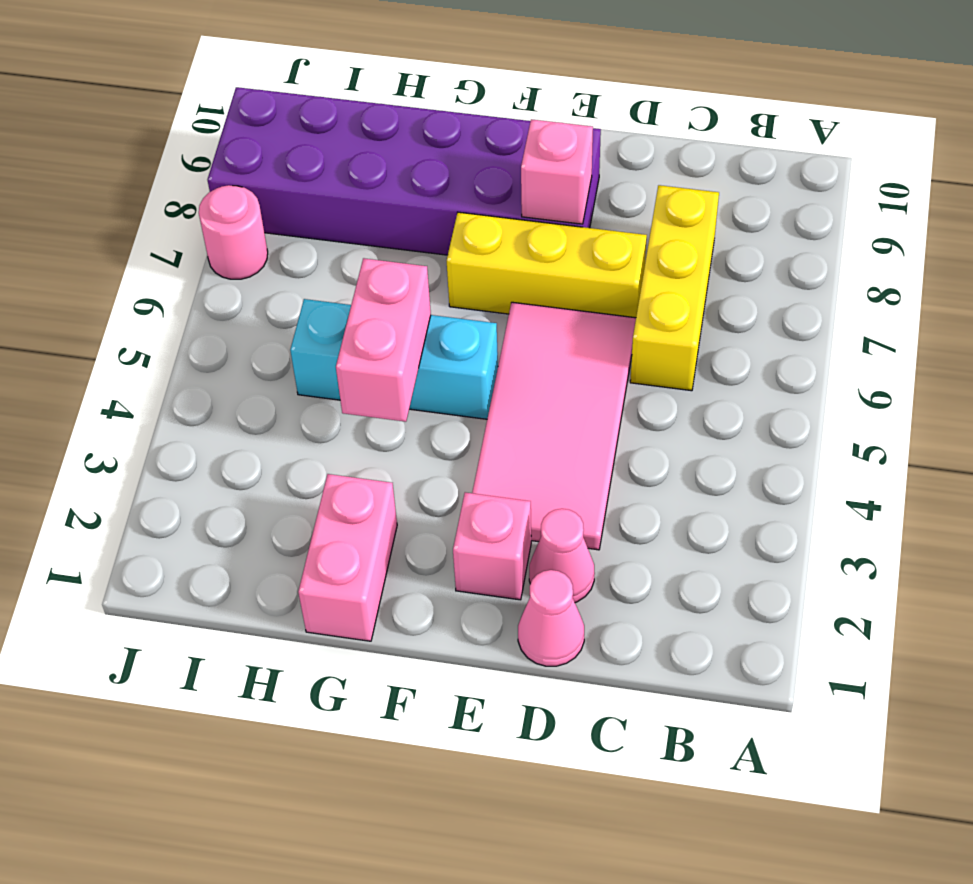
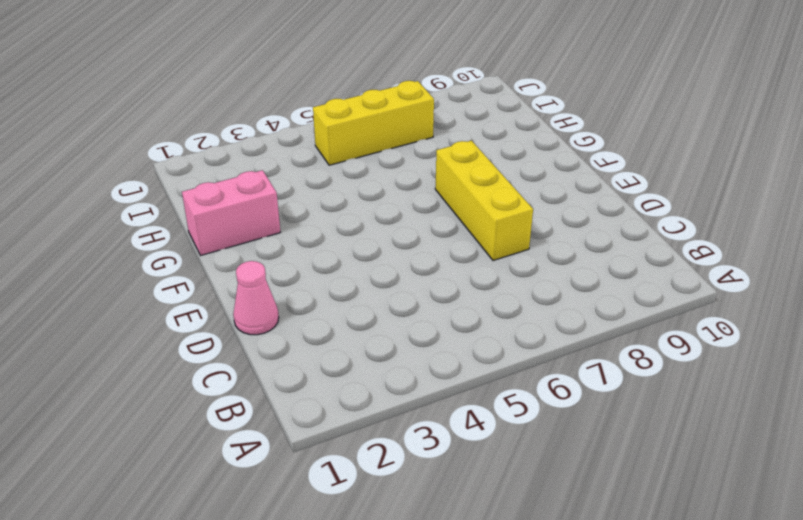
yellow 1x3 brick [313,81,434,165] -> yellow 1x3 brick moved to [630,185,719,391]
none -> pink 1x1 cone [529,509,595,603]
none -> pink 2x4 tile [472,302,636,550]
none -> pink 1x1 brick [453,492,531,600]

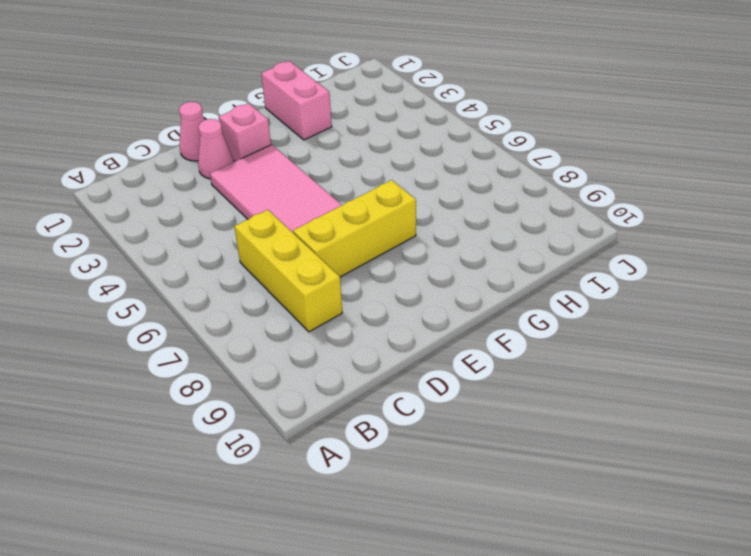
none -> purple 2x6 brick [208,87,601,255]
none -> cyan 1x3 brick [290,299,498,419]
none -> pink 1x1 round brick [199,185,268,279]

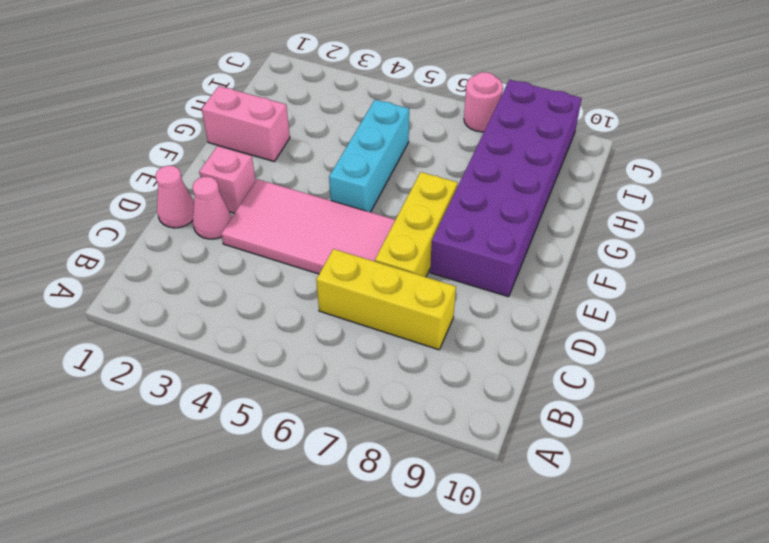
none -> pink 1x1 brick [521,119,593,224]
none -> pink 1x2 brick [336,258,431,422]

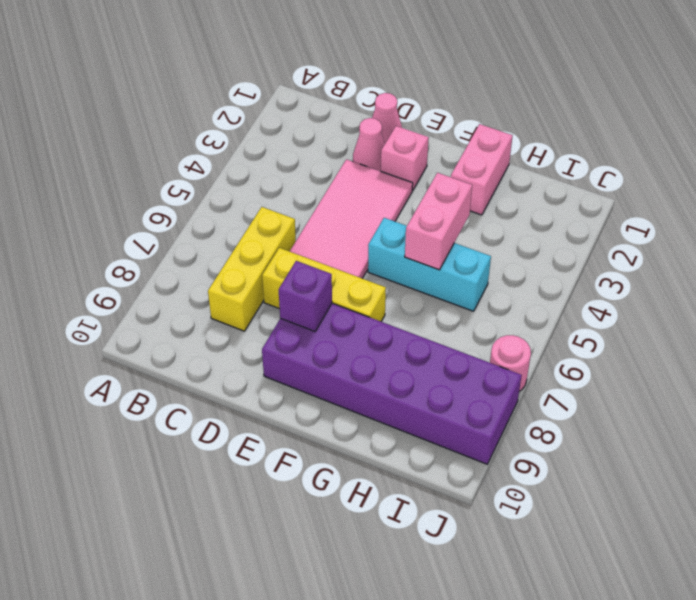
purple 1x1 brick [279,261,332,331] -> pink 1x1 brick [521,119,593,224]

